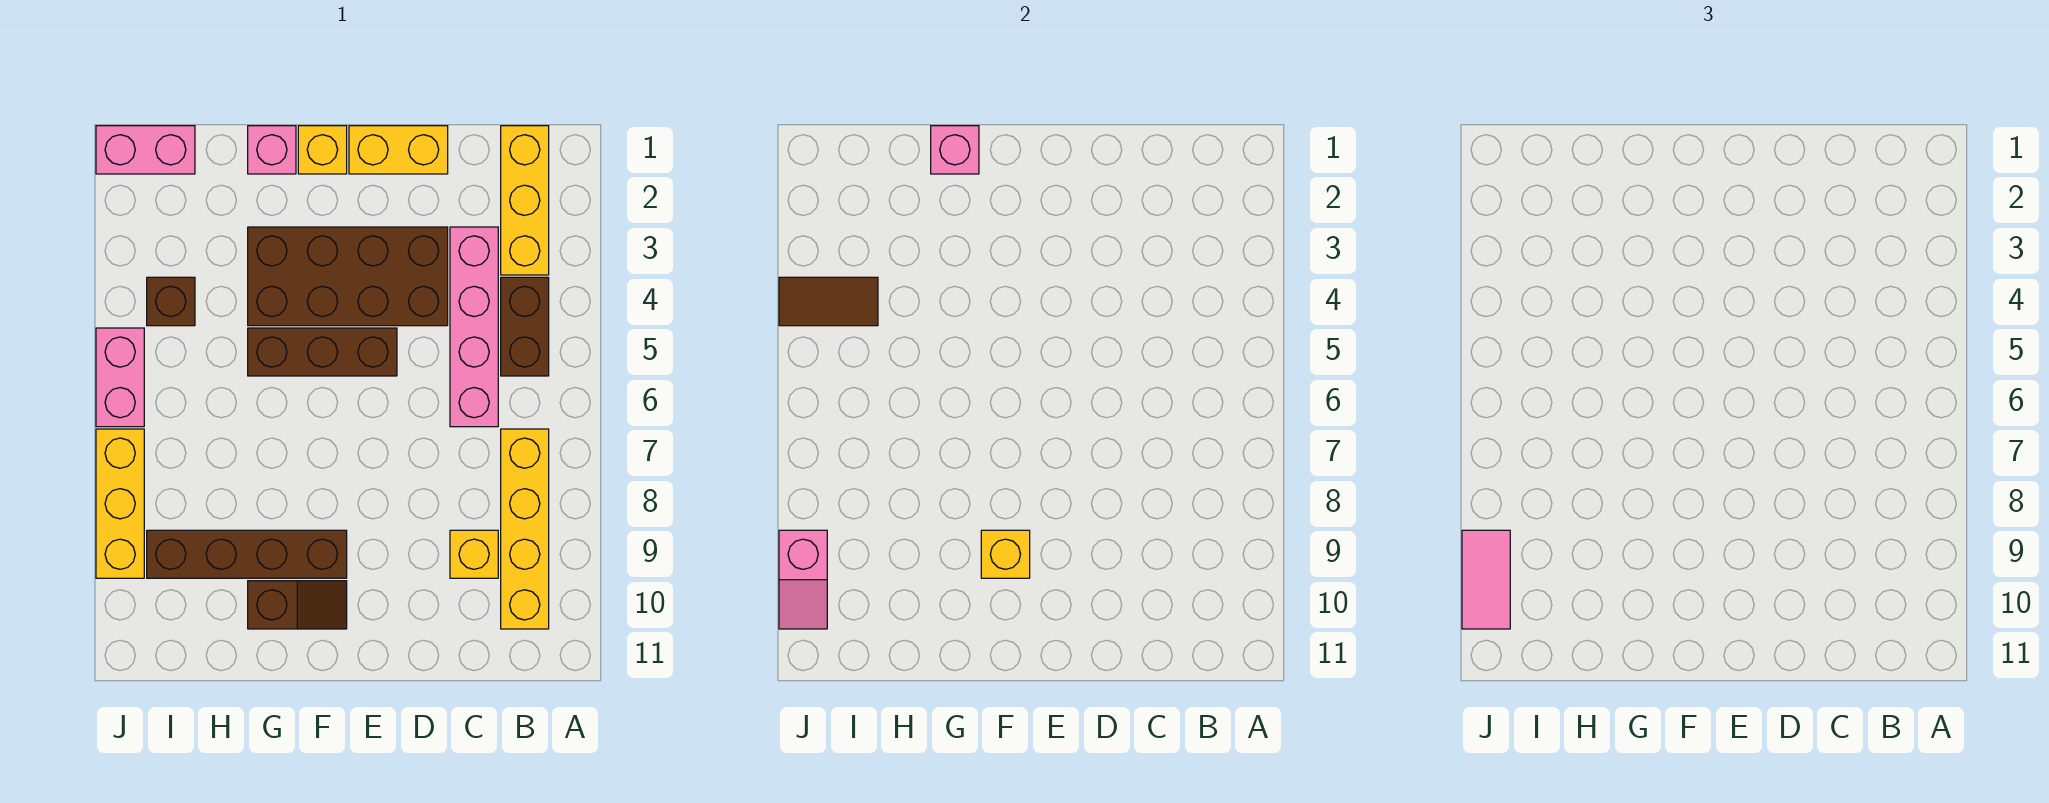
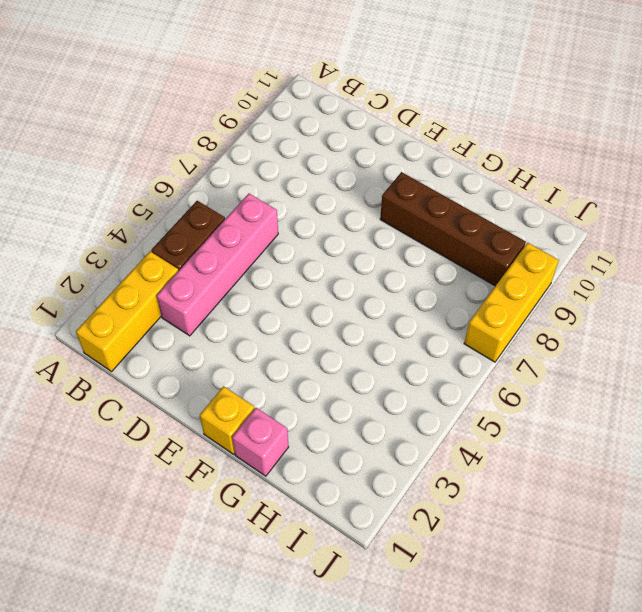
none -> yellow 1x4 brick [501,429,549,629]
none -> yellow 1x1 brick [450,530,498,578]
none -> yellow 1x2 brick [349,126,448,174]

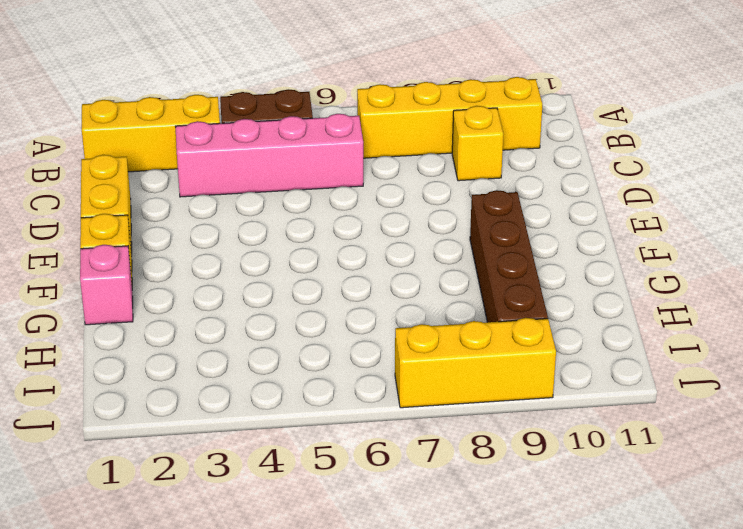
none -> brown 2x4 brick [248,227,448,326]
none -> brown 1x3 brick [248,328,397,376]
none -> brown 1x2 slope [248,581,347,629]

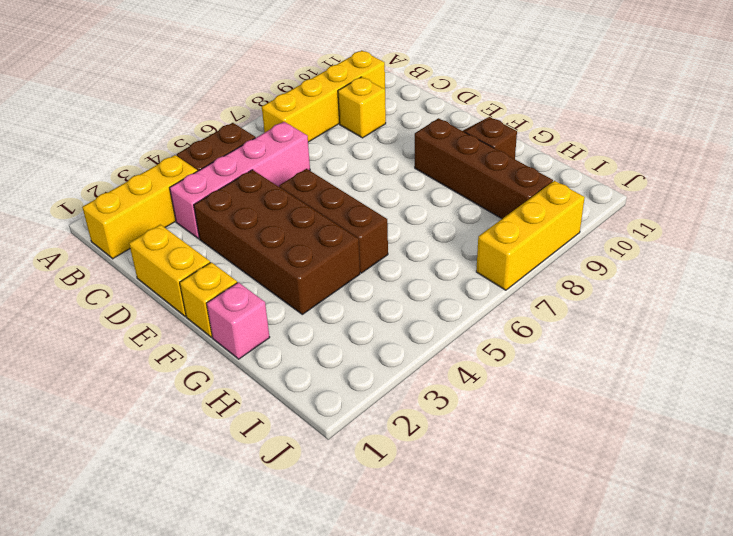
none -> pink 1x2 brick [96,126,195,174]
none -> brown 1x1 brick [147,277,195,326]
none -> pink 1x2 brick [96,328,144,427]

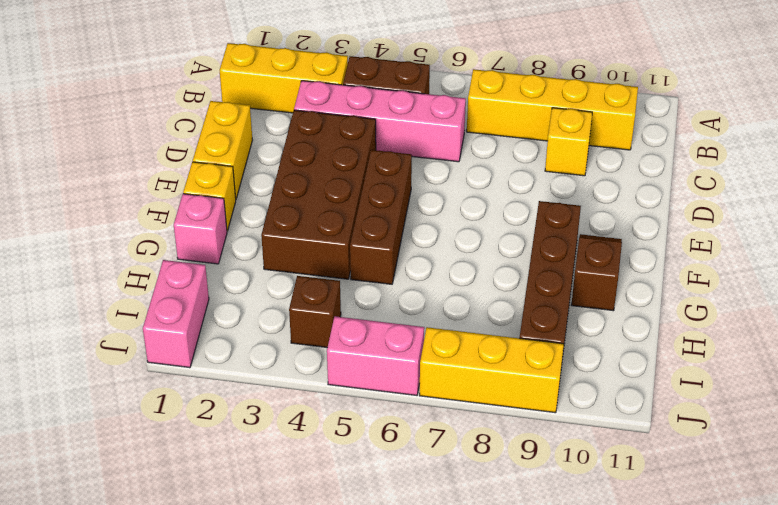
none -> yellow 1x1 brick [981,530,1030,578]
none -> pink 1x1 brick [931,126,979,174]
none -> brown 1x2 tile [779,277,878,326]

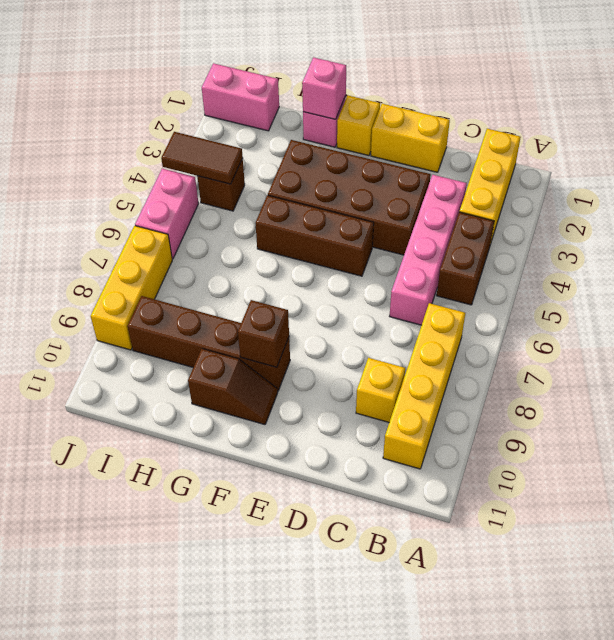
brown 1x1 brick [238,300,289,367] -> yellow 1x1 brick [981,530,1030,578]
none -> pink 1x2 slope [779,530,827,629]
none -> pink 1x2 tile [1462,530,1510,629]

